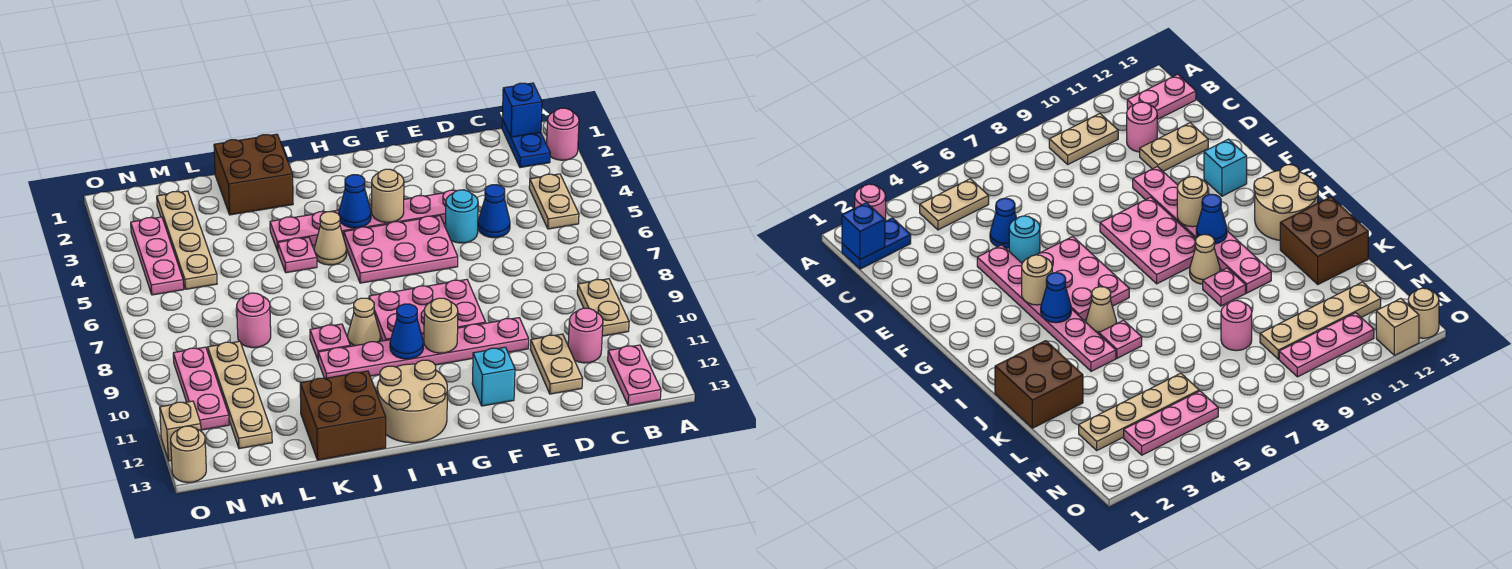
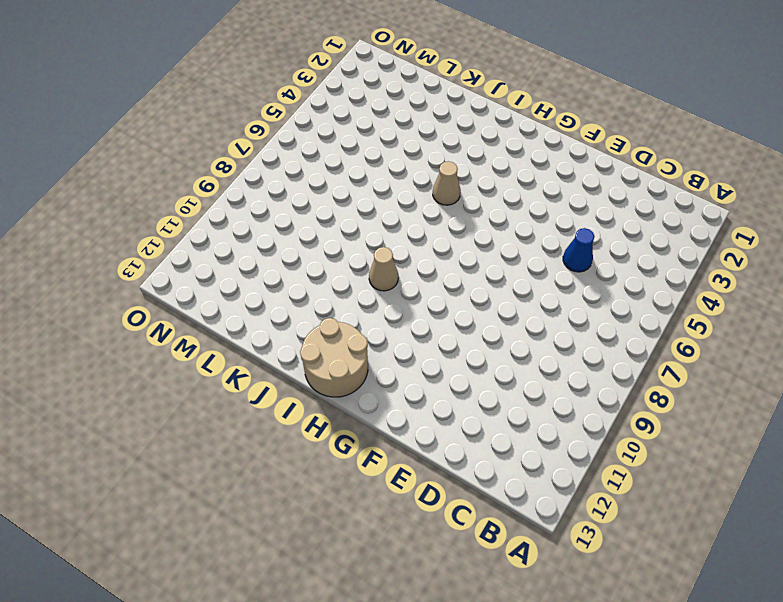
none -> pink 1x1 round brick [547,108,579,160]
none -> blue 1x2 plate [502,120,550,168]
none -> tan 1x2 plate [529,174,579,229]
none -> tan 1x2 plate [577,279,629,336]

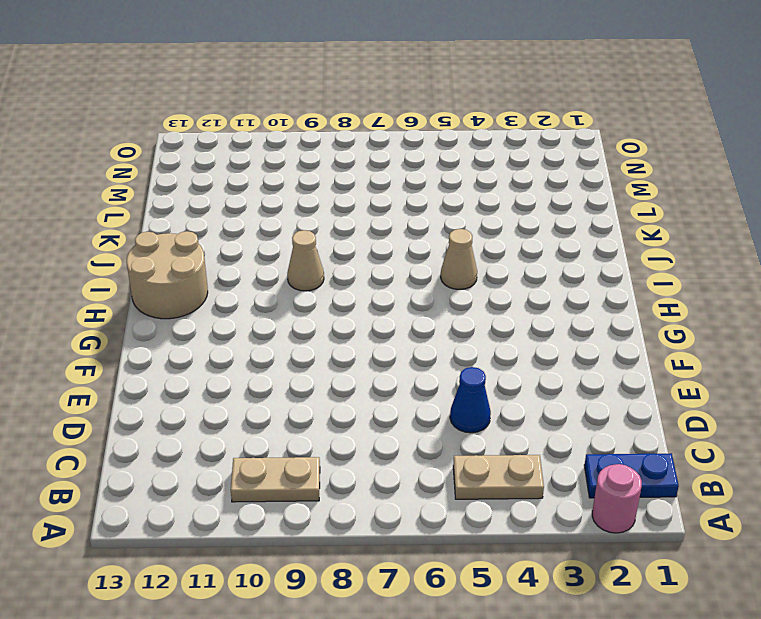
none -> pink 1x2 plate [608,345,661,405]
none -> pink 1x1 round brick [568,308,603,363]
none -> tan 1x2 plate [530,334,583,394]
none -> pink 1x6 plate [270,190,456,251]

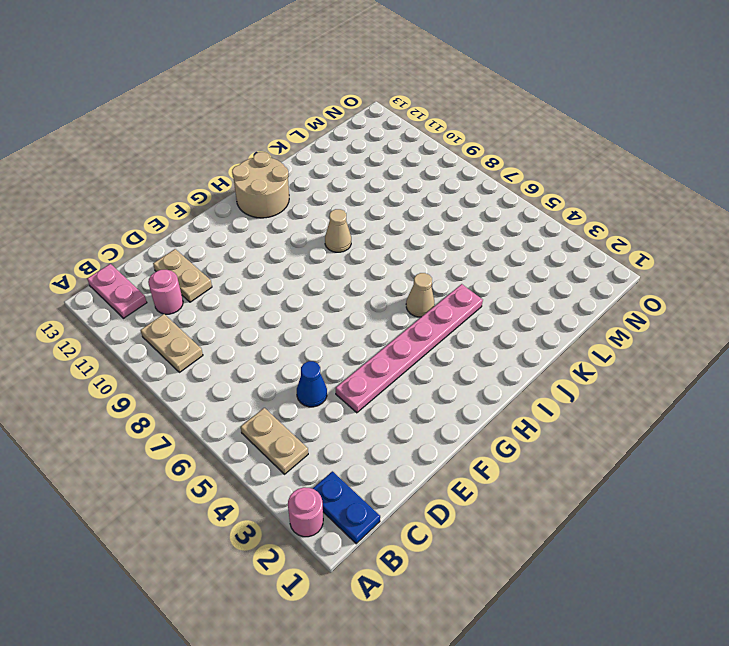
none -> cyan 1x1 round brick [446,190,478,243]
none -> pink 1x6 plate [318,318,529,378]
none -> pink 2x3 plate [344,216,458,283]
none -> pink 2x3 plate [369,279,486,341]

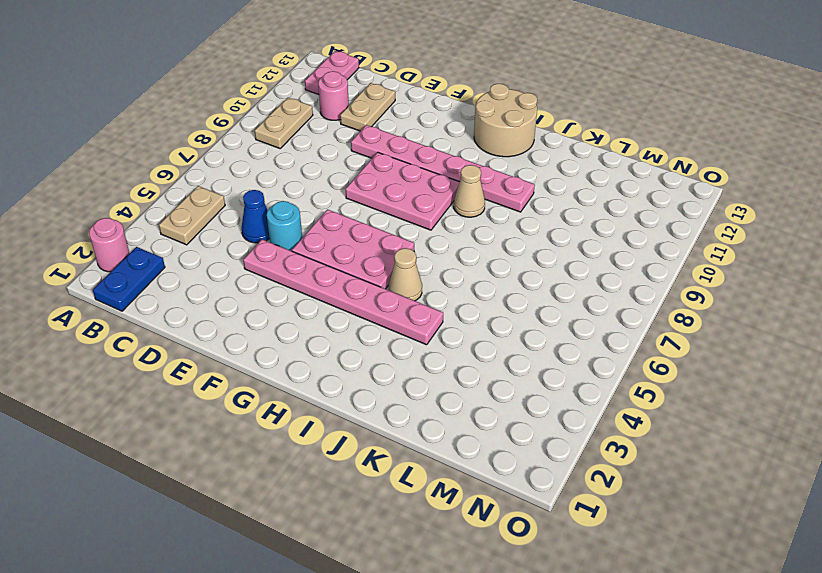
none -> cyan 1x1 brick [472,347,515,406]
none -> brown 2x2 brick [214,134,293,215]
none -> pink 1x1 plate [278,237,317,273]
none -> pink 1x1 plate [310,324,350,360]

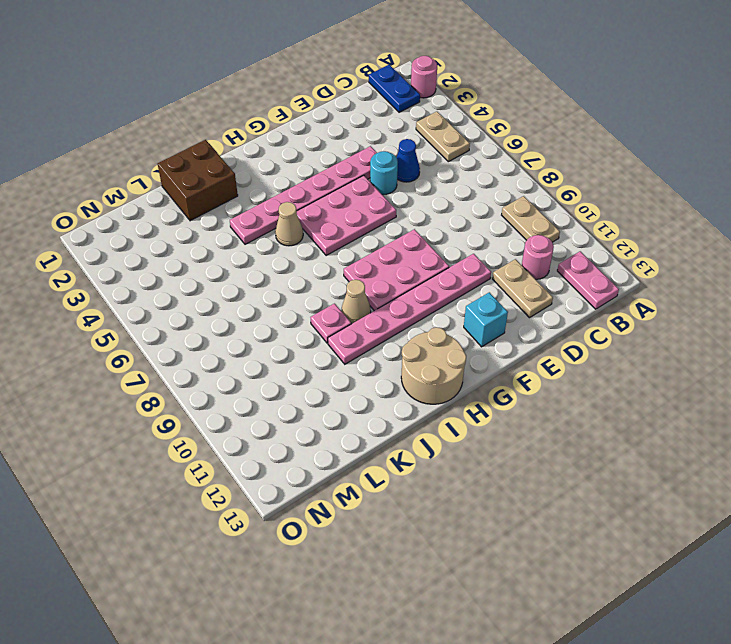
none -> pink 1x1 plate [278,237,317,273]
none -> brown 2x2 brick [300,371,386,460]
none -> pink 1x1 round brick [237,293,271,348]
none -> tan 1x4 plate [157,191,217,289]

